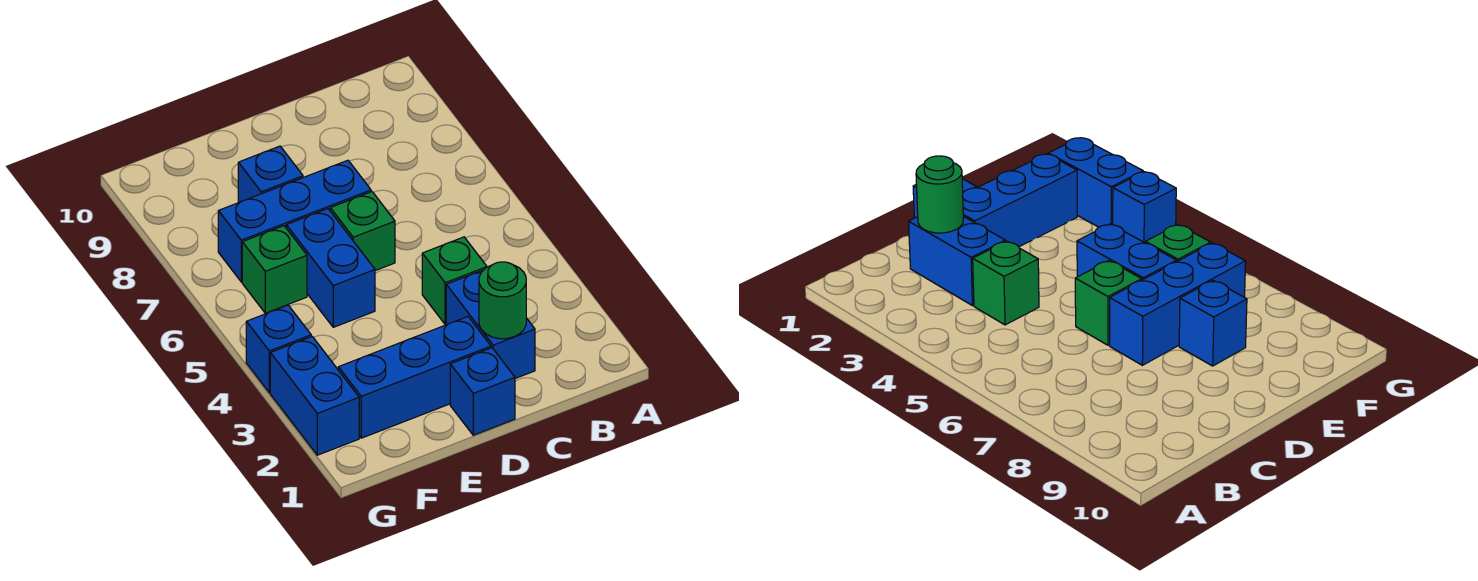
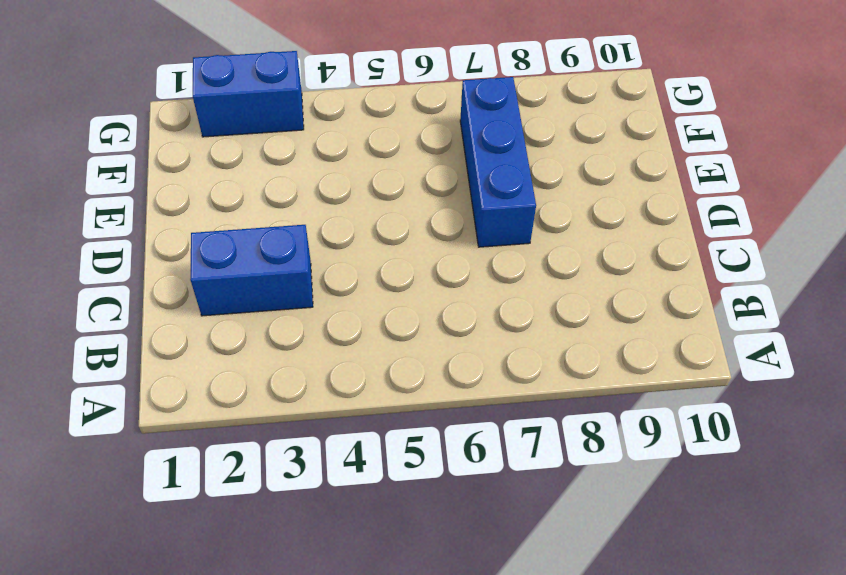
none -> green 1x1 brick [422,237,487,325]
none -> blue 1x1 brick [450,348,515,435]
none -> blue 1x3 brick [338,317,491,438]

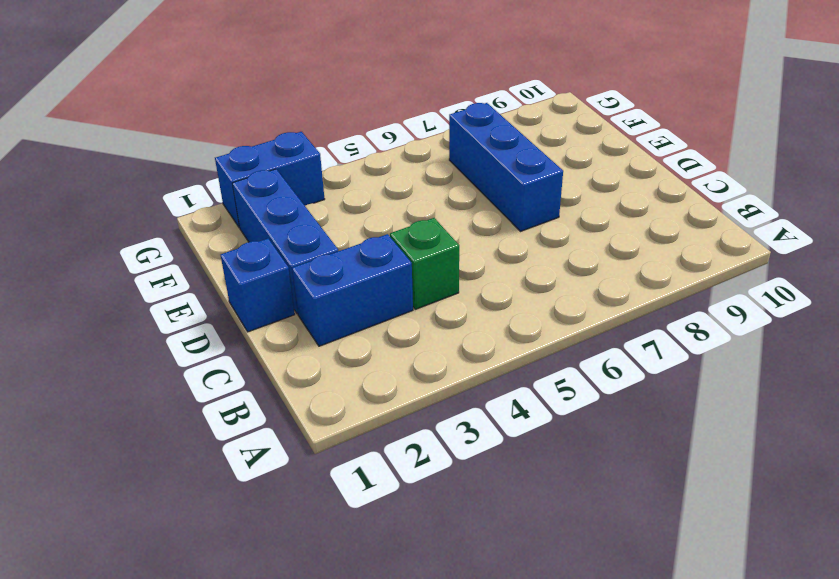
none -> green 1x1 brick [330,192,395,271]
none -> blue 1x2 brick [286,209,375,327]
none -> blue 1x1 brick [238,146,303,203]

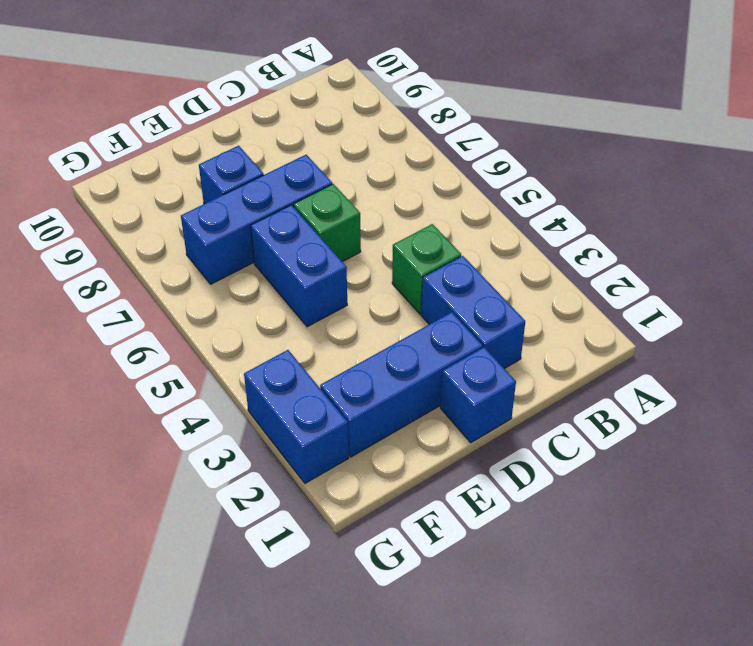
none -> green 1x1 brick [242,226,307,313]
none -> blue 1x1 brick [246,305,311,393]
none -> green 1x1 round brick [479,262,526,339]

